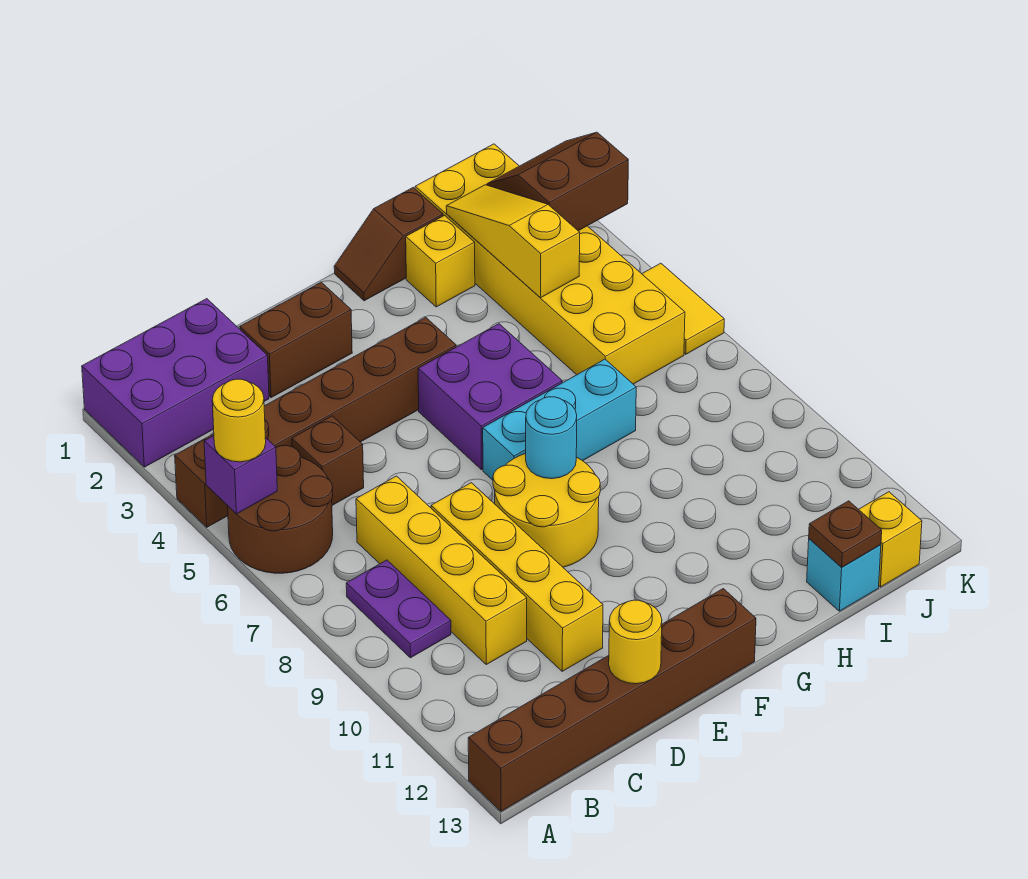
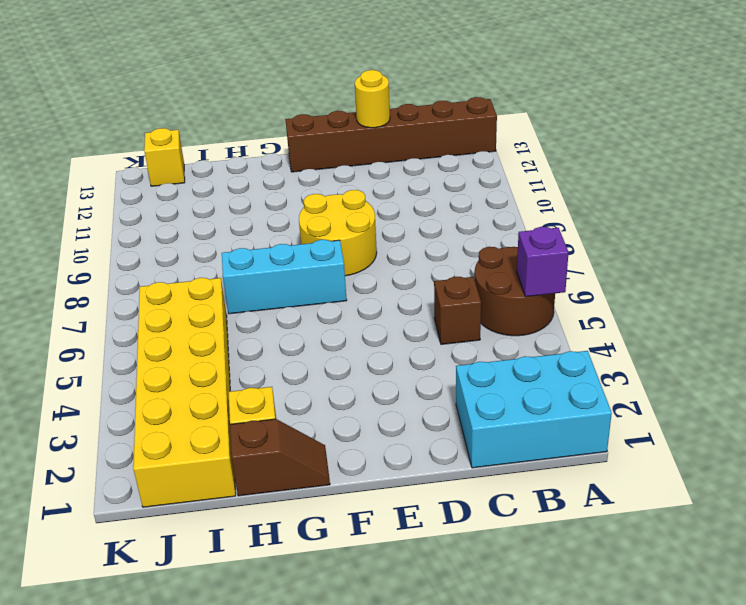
cyan 2x3 brick [456,351,612,468] -> purple 2x3 brick [82,299,269,467]
none -> brown 1x6 brick [175,317,456,527]
none -> purple 1x2 plate [346,560,451,658]
none -> yellow 1x4 brick [356,476,527,664]

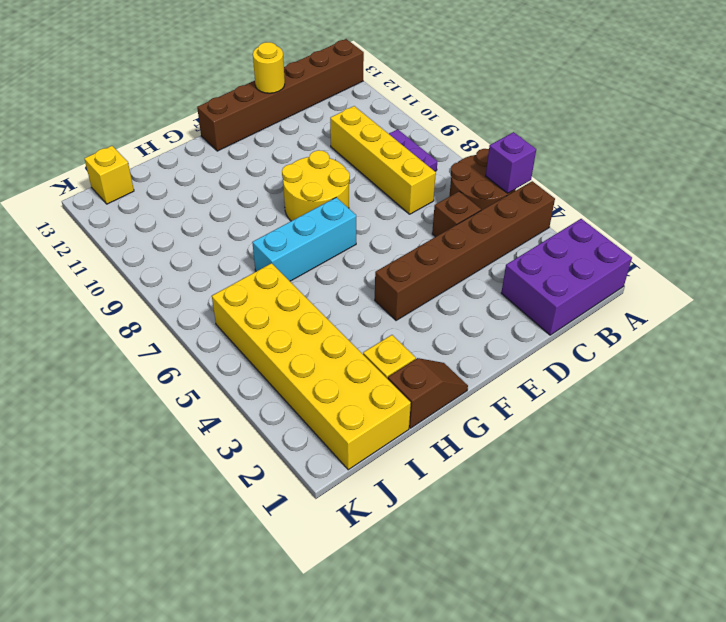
none -> brown 1x2 brick [240,282,352,398]
none -> yellow 1x4 brick [431,483,603,671]
none -> purple 2x2 brick [418,324,562,470]

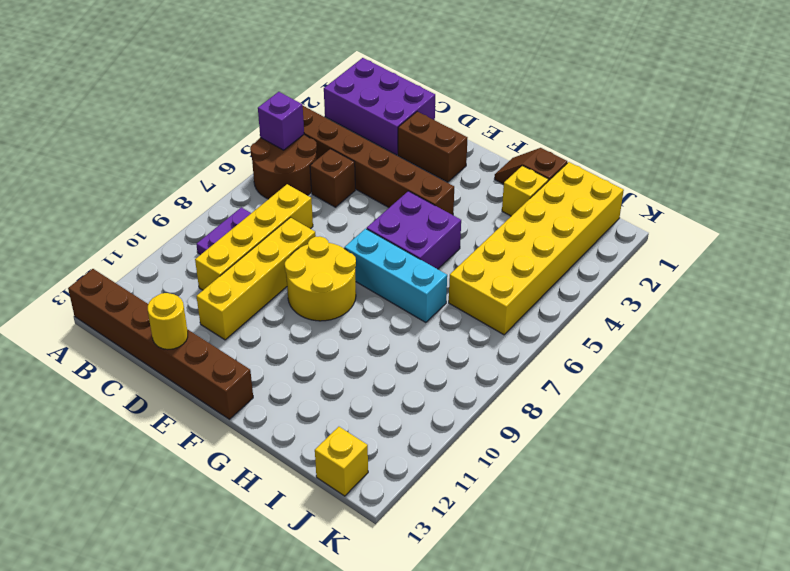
none -> cyan 1x1 brick [807,539,881,611]
none -> yellow 1x2 tile [642,263,724,354]
none -> cyan 1x1 round brick [526,397,577,479]

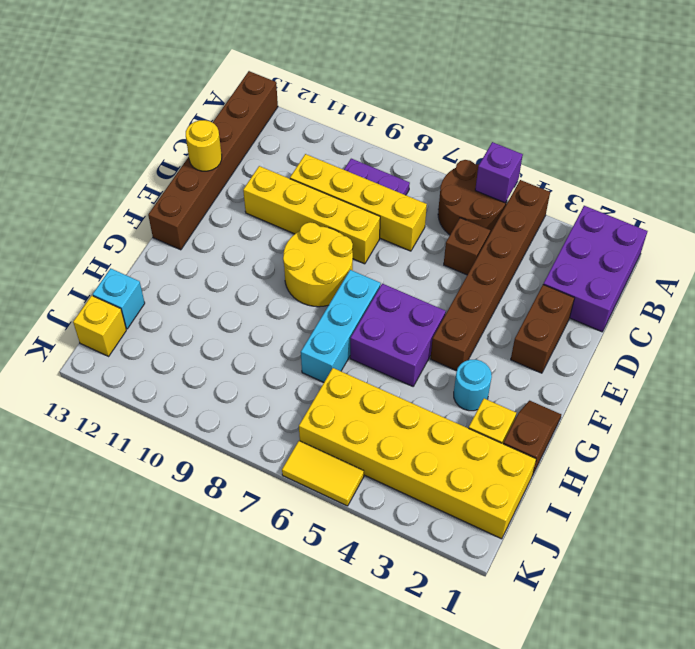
cyan 1x1 round brick [454,360,492,411] -> cyan 1x1 round brick moved to [526,397,577,479]
none -> yellow 1x3 slope [446,185,580,298]
none -> brown 1x1 plate [809,501,882,567]
none -> brown 2x2 slope [487,132,628,231]

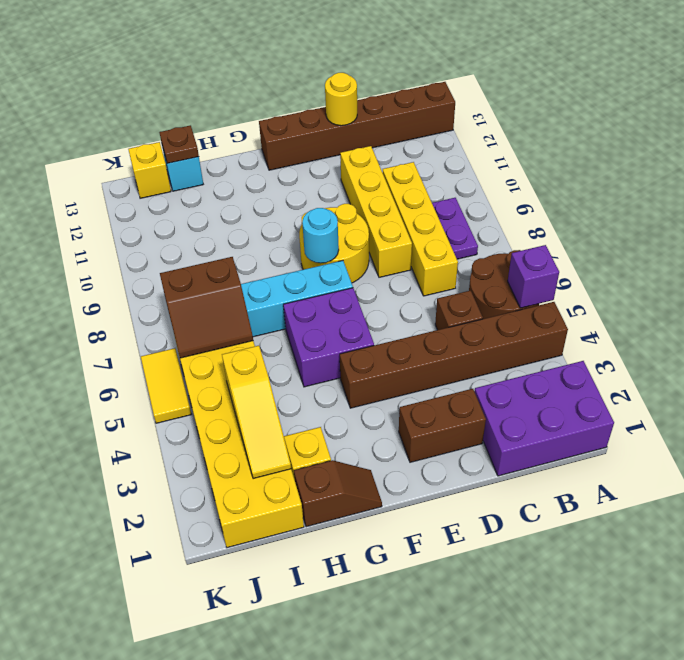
brown 2x2 slope [160,257,253,358] -> brown 2x2 slope moved to [487,132,628,231]
none -> yellow 1x1 round brick [212,379,266,462]

